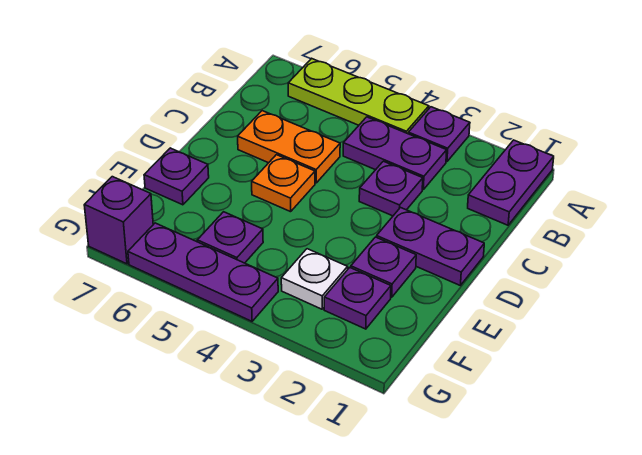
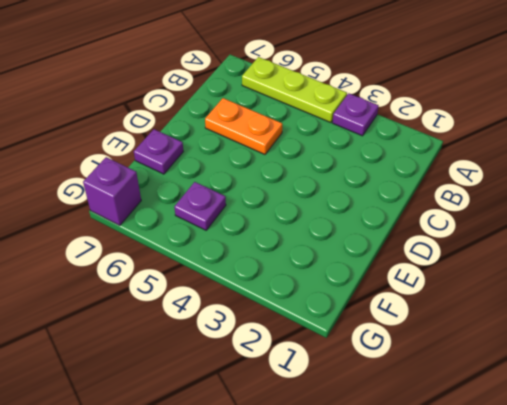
none -> purple 1x2 plate [468,140,554,225]
none -> purple 1x2 plate [343,117,447,190]
none -> purple 1x1 plate [359,161,423,216]

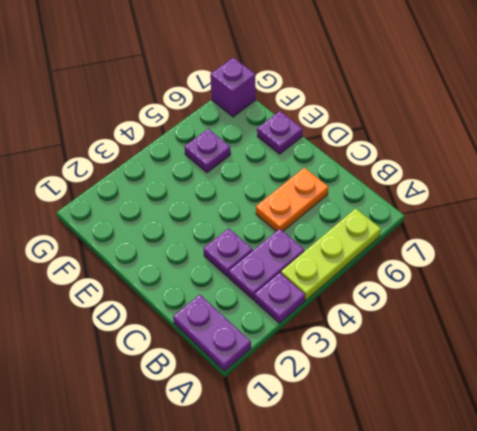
none -> purple 1x2 plate [377,208,484,285]
none -> orange 1x1 plate [252,155,315,212]
none -> purple 1x1 plate [351,237,416,297]

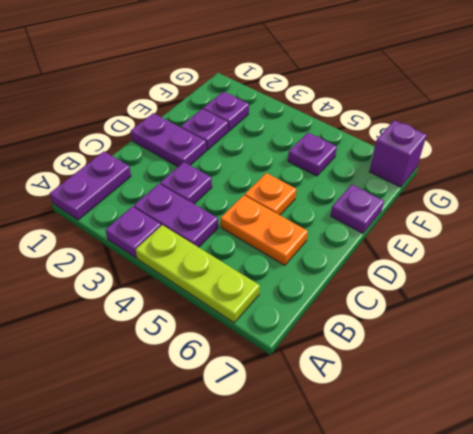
none -> white 1x1 plate [281,249,348,309]
none -> purple 1x3 plate [128,223,278,321]

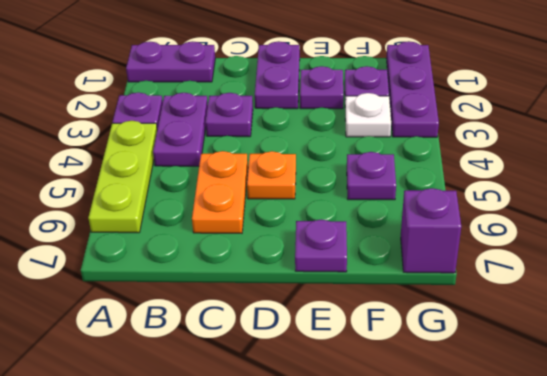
purple 1x3 plate [386,41,439,137] -> purple 1x3 plate moved to [128,223,278,321]

